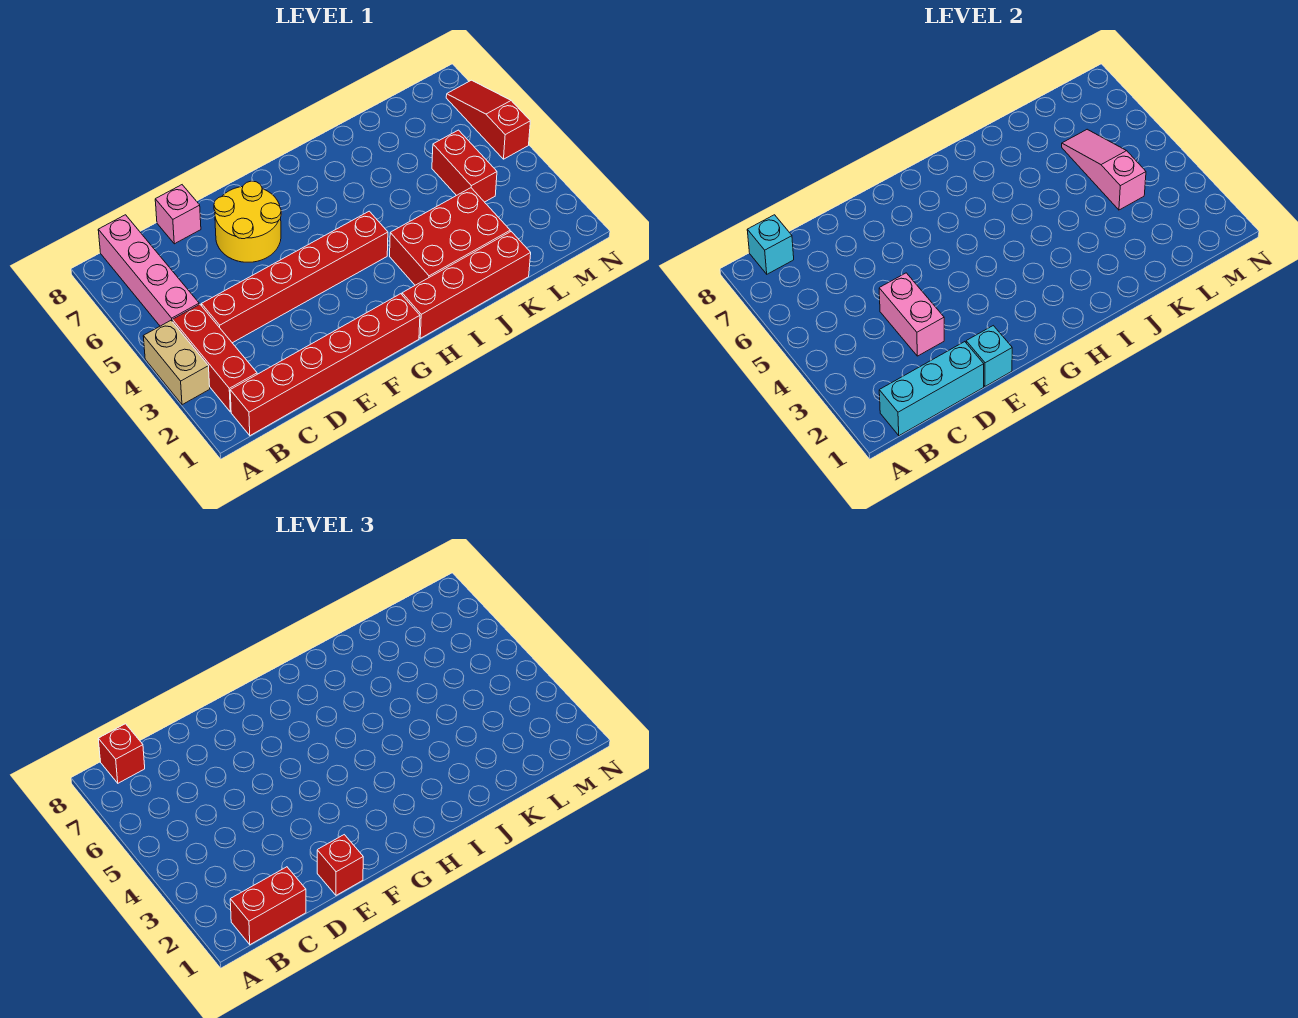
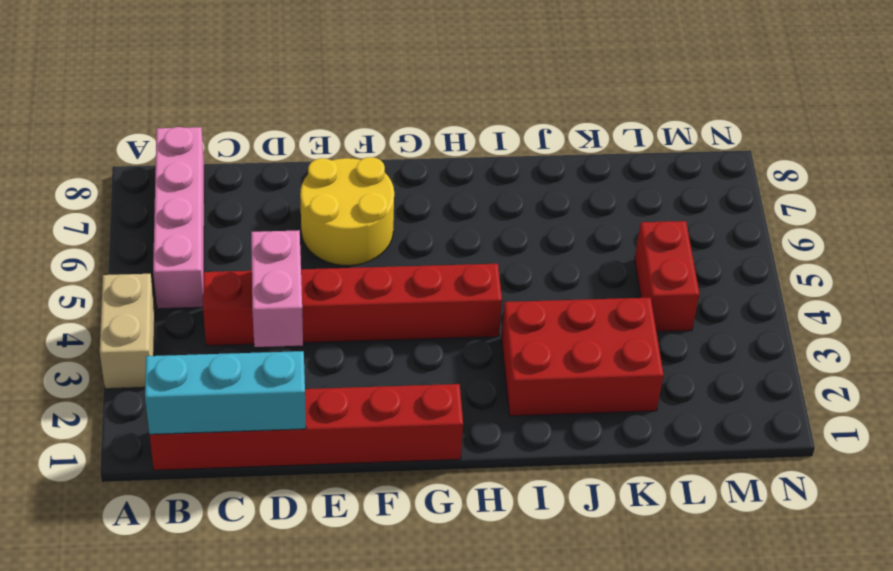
none -> red 1x3 brick [173,304,257,412]
none -> pink 1x1 brick [155,185,201,244]
none -> red 1x4 brick [402,232,531,338]

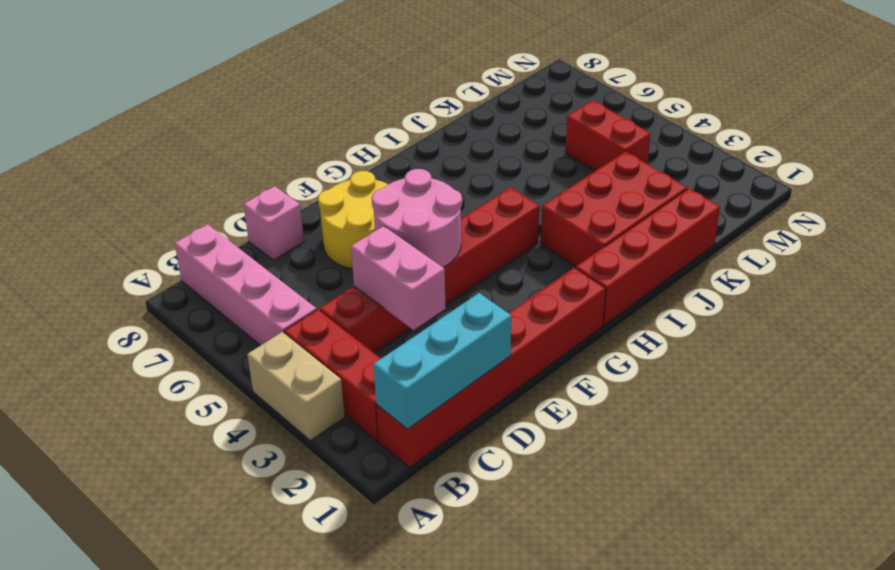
pink 2x2 round brick [372,169,462,267] -> none
none -> red 1x3 slope [446,80,530,159]
none -> cyan 1x1 brick [747,215,794,274]
none -> cyan 1x1 brick [966,326,1012,386]

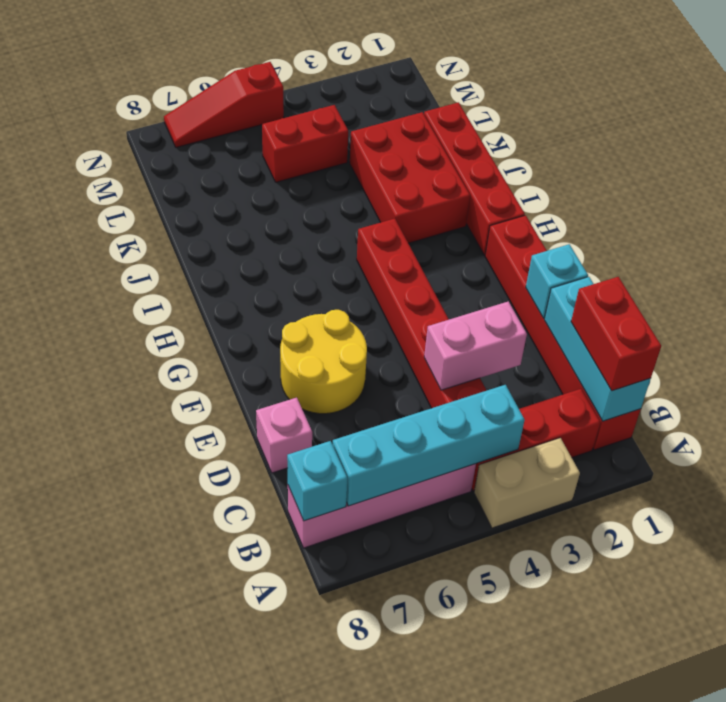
cyan 1x4 brick [333,385,525,506] -> none
none -> pink 1x3 slope [1062,129,1146,210]
none -> red 1x1 brick [98,724,145,783]
none -> red 1x1 brick [317,835,363,895]

